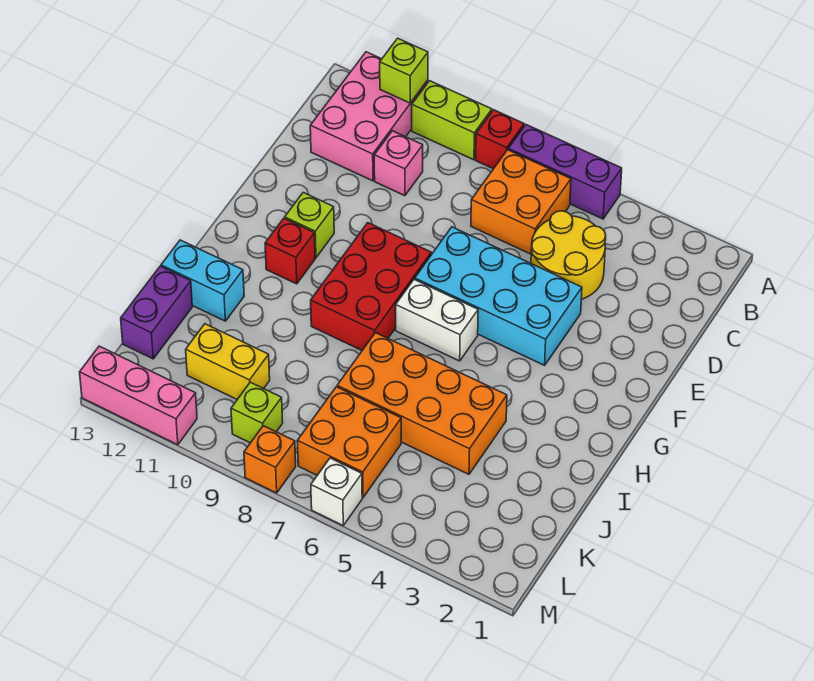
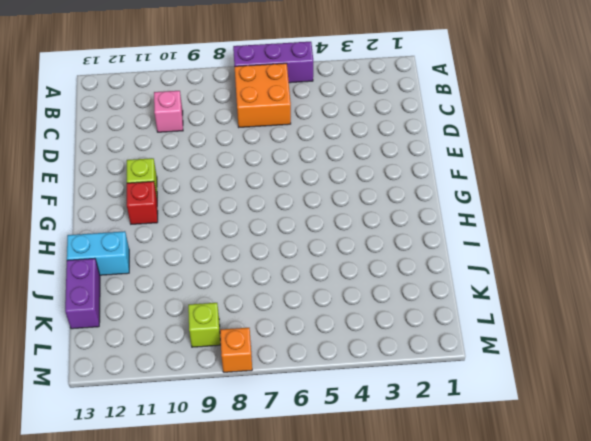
none -> red 1x1 brick [476,110,524,169]
none -> lime 1x2 brick [412,81,492,160]
none -> pink 2x3 brick [310,52,428,181]

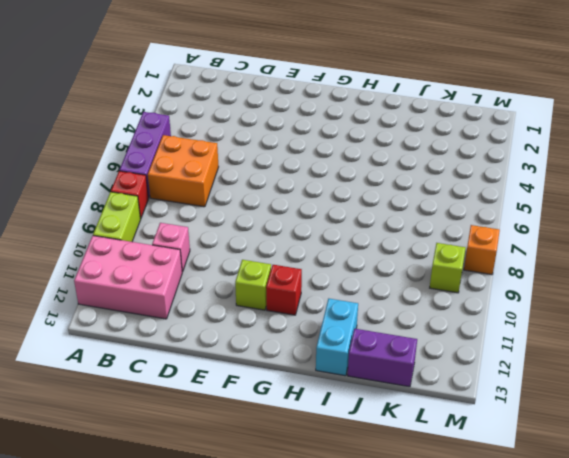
none -> yellow 2x2 round brick [531,211,606,299]
none -> cyan 2x4 brick [415,227,582,365]
none -> red 2x3 brick [311,223,431,350]

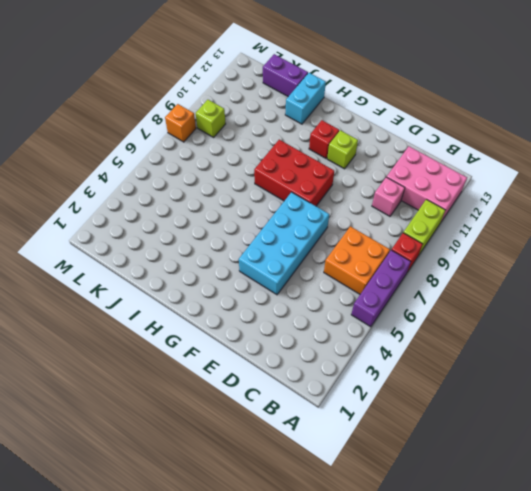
none -> yellow 2x2 round brick [531,211,606,299]
none -> white 1x2 brick [396,279,478,361]
none -> orange 2x4 brick [337,333,507,474]

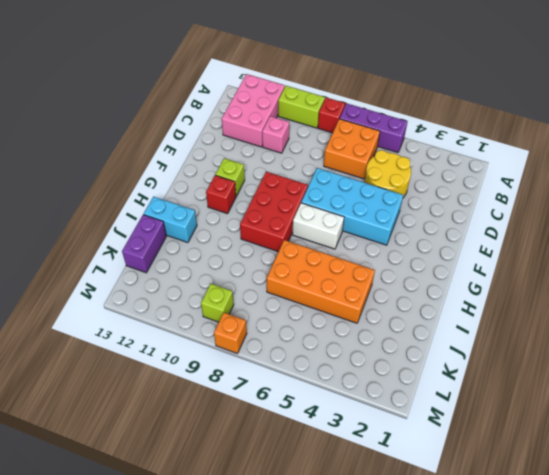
none -> orange 2x2 brick [297,387,401,498]
none -> yellow 1x2 brick [186,324,270,399]
none -> white 1x1 brick [311,458,362,525]

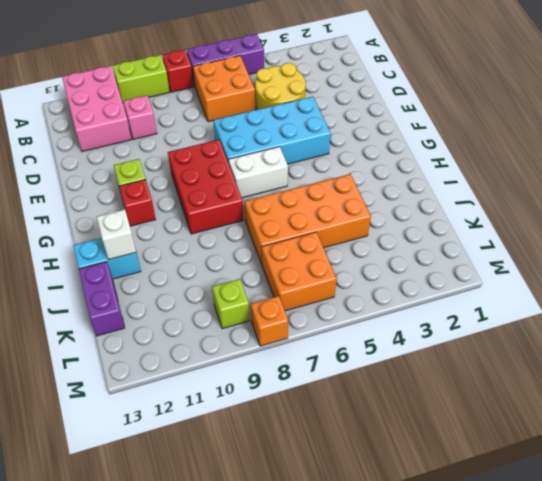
white 1x1 brick [97,209,136,260] -> white 1x1 brick moved to [311,458,362,525]
none -> yellow 1x2 brick [186,324,270,399]
none -> pink 1x3 brick [80,346,197,445]
none -> lime 1x1 brick [380,38,428,103]

